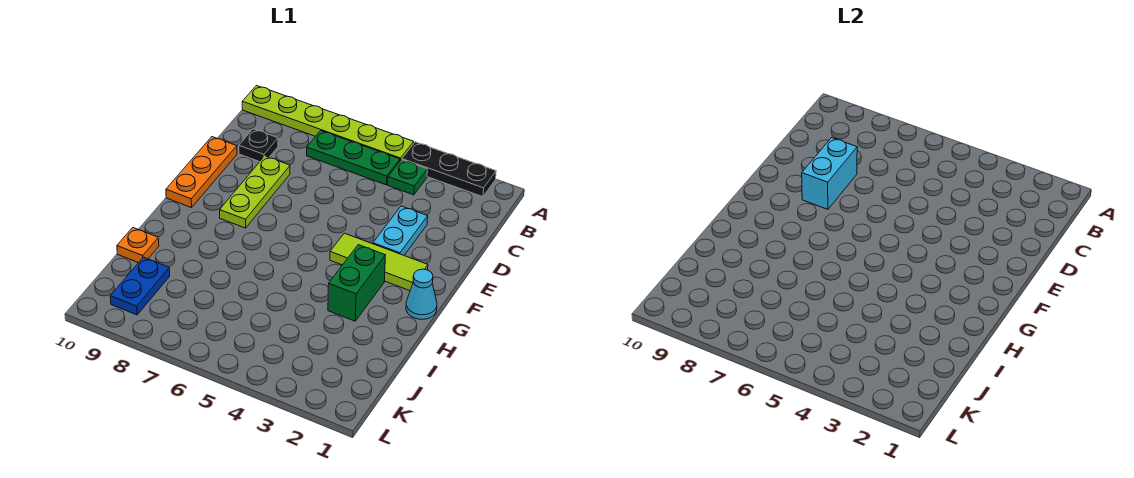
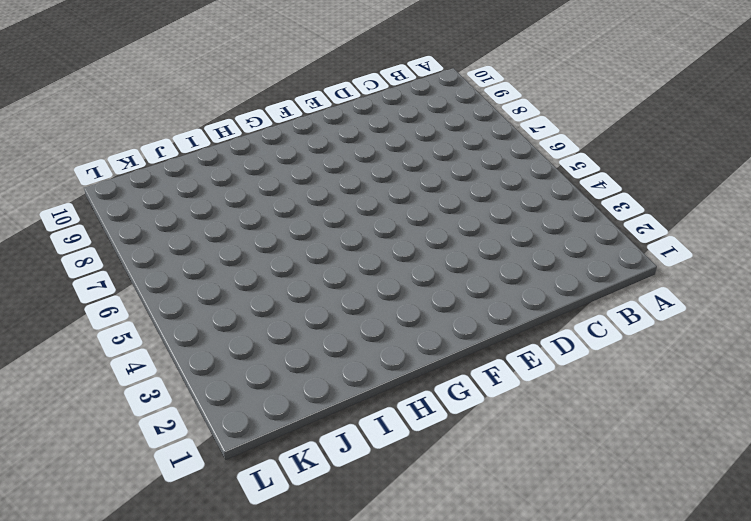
none -> black 1x3 plate [402,142,496,197]
none -> lime 1x6 plate [242,86,414,161]
none -> green 1x1 plate [388,160,427,195]

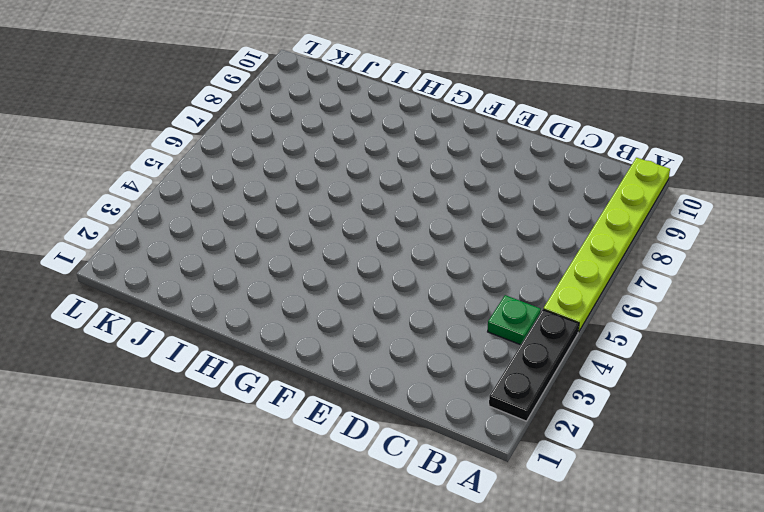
none -> green 1x3 plate [307,131,400,185]
none -> black 1x1 plate [239,129,278,162]
none -> cyan 1x2 plate [373,206,428,255]

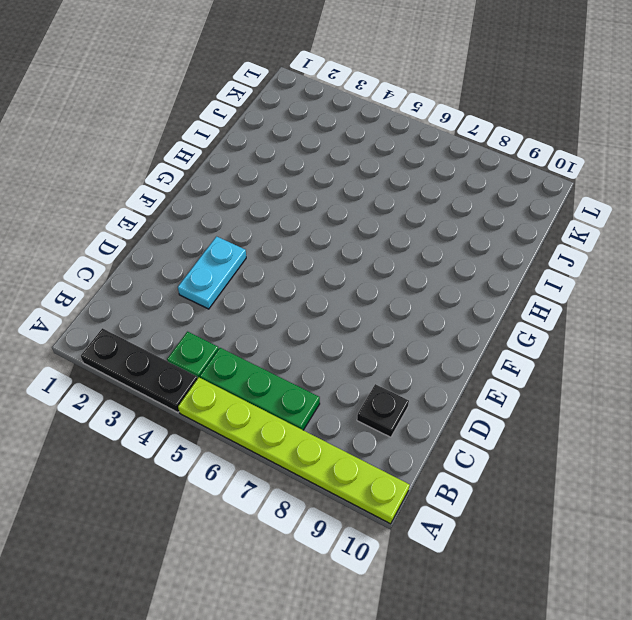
none -> lime 1x3 plate [220,156,290,228]
none -> orange 1x3 plate [166,137,237,208]
none -> lime 1x3 tile [330,233,428,291]

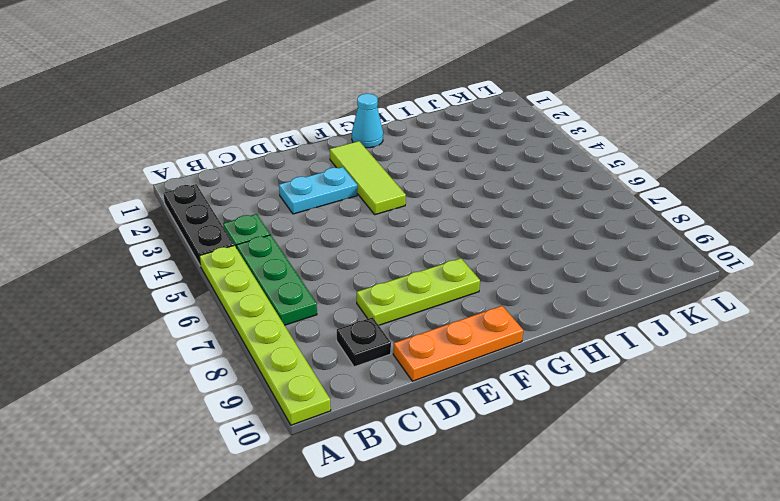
none -> green 1x2 brick [328,245,386,321]
none -> orange 1x1 plate [117,228,159,263]
none -> blue 1x2 plate [110,257,170,315]

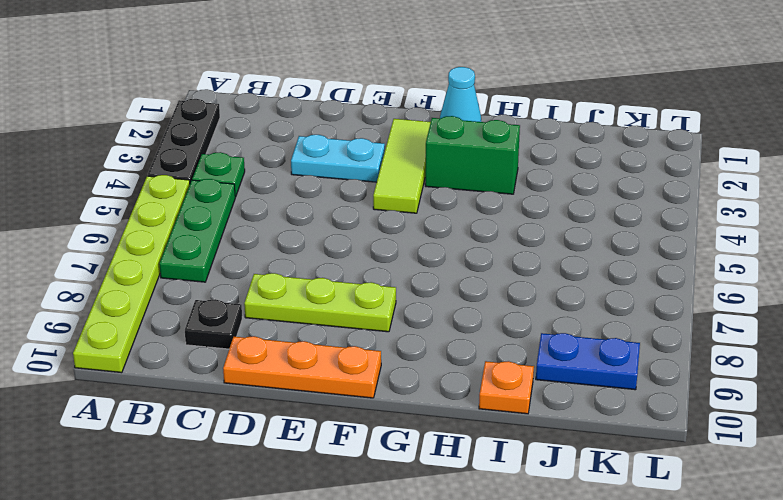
none -> cyan 1x2 brick [802,138,857,209]

